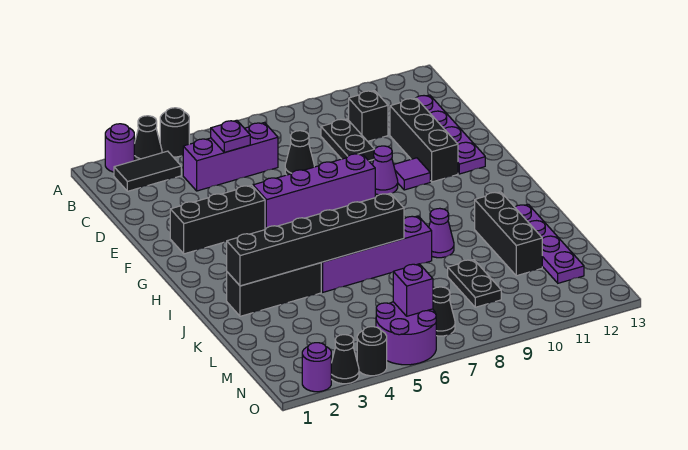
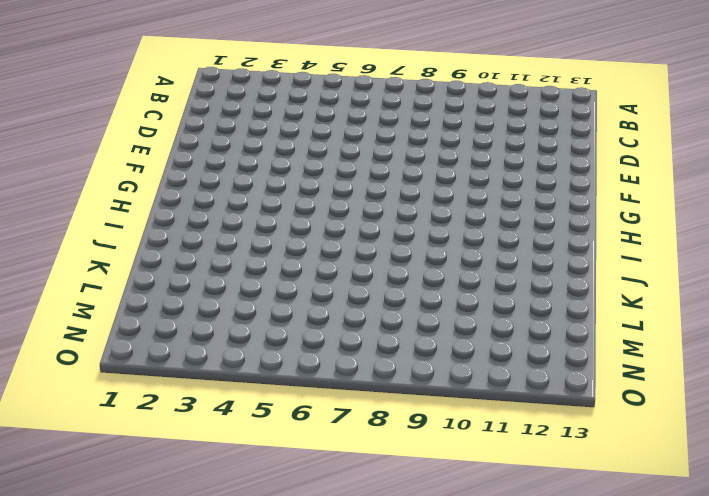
none -> purple 1x1 round brick [105,124,134,172]
none -> black 1x1 cone [134,116,162,161]
none -> black 1x1 round brick [160,108,189,157]

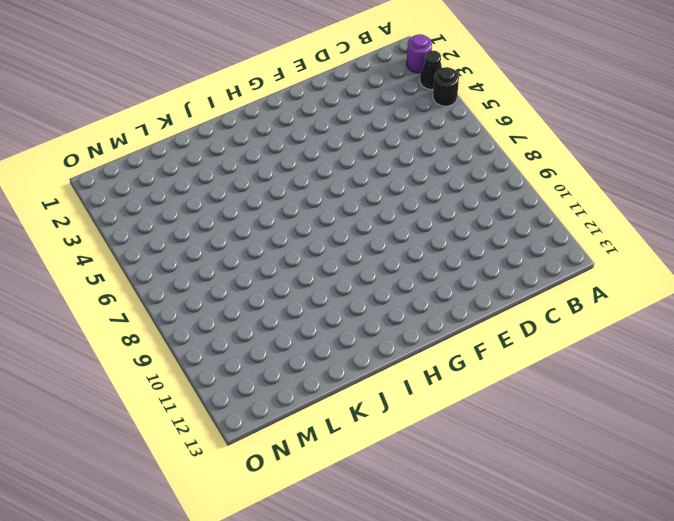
none -> black 1x2 tile [114,151,181,191]
none -> purple 1x3 brick [183,123,278,191]
none -> black 1x2 plate [321,119,374,161]

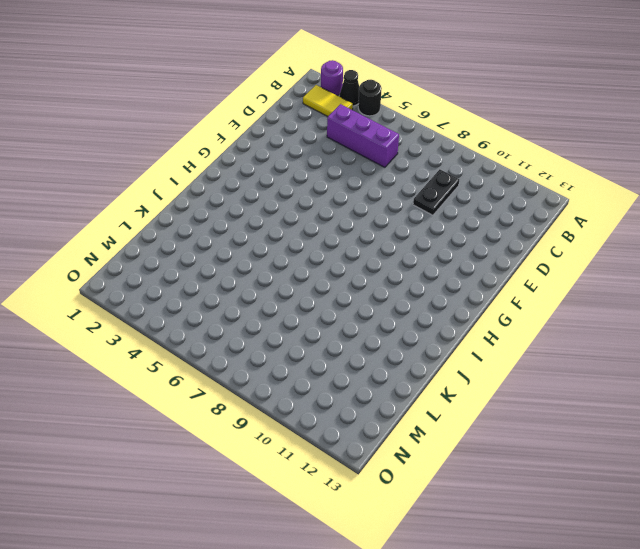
yellow 1x2 tile [303,85,353,116] -> black 1x2 tile [114,151,181,191]
none -> black 1x1 brick [349,91,388,141]
none -> purple 1x4 plate [416,95,485,174]
none -> black 1x1 cone [285,131,314,175]

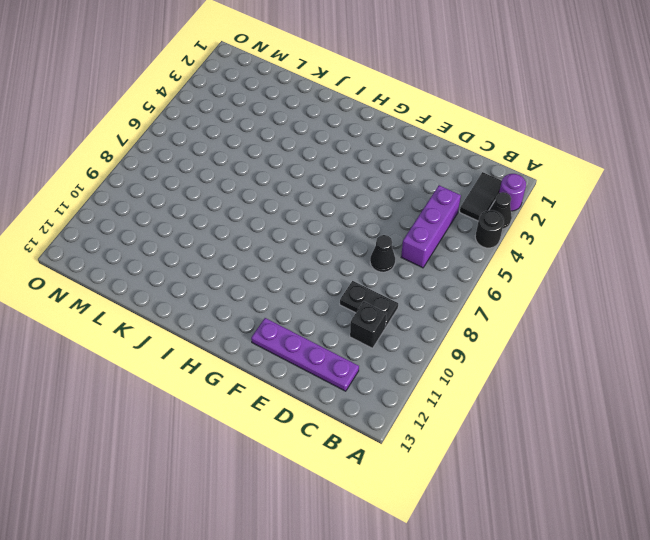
none -> black 1x3 brick [390,98,458,182]
none -> black 1x3 brick [170,185,265,254]
none -> purple 1x4 brick [253,153,375,229]

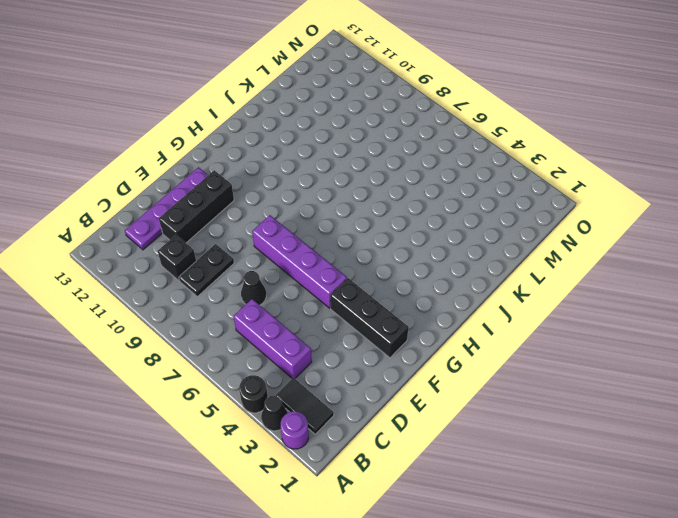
none -> purple 1x1 cone [373,146,398,195]
none -> purple 1x1 tile [394,158,430,190]
none -> black 1x3 brick [227,263,321,316]

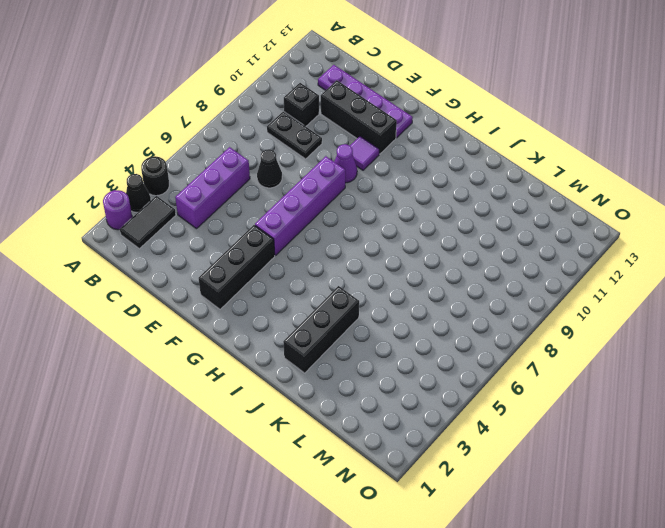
none -> purple 1x4 brick [321,216,432,292]
none -> purple 1x1 cone [429,208,454,258]
none -> black 1x3 brick [475,192,542,276]

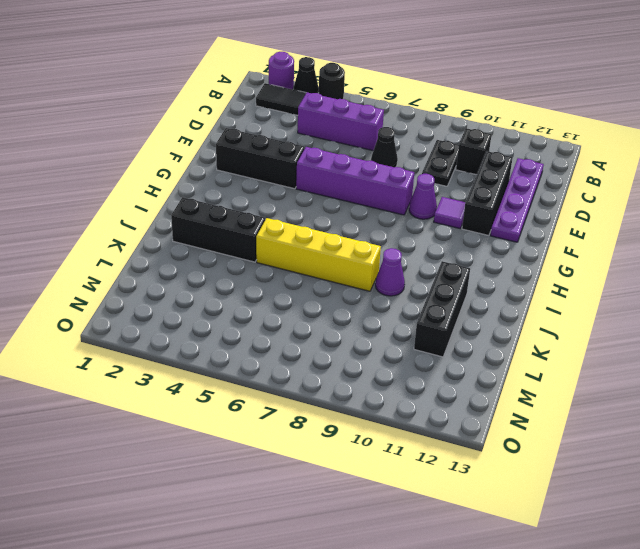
yellow 1x4 brick [256,218,381,291] -> purple 1x4 brick [321,216,432,292]
none -> purple 1x4 plate [515,204,584,283]
none -> black 1x2 plate [448,260,501,307]
none -> purple 2x2 round brick [376,302,436,365]

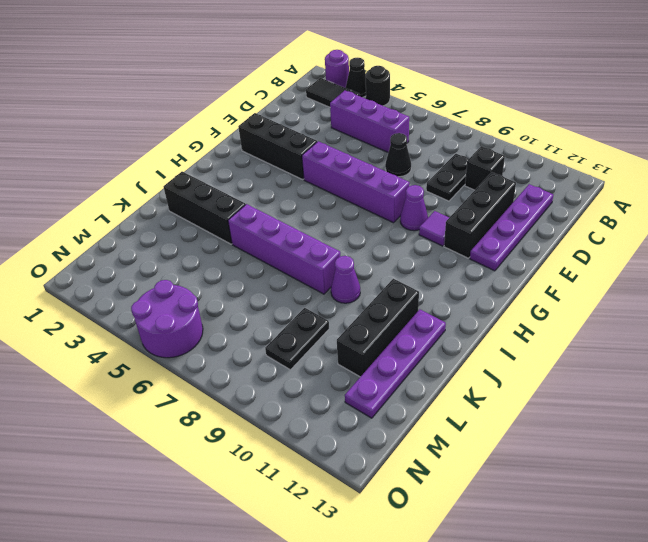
none -> black 1x1 cone [433,287,455,336]
none -> purple 1x1 round brick [302,343,331,392]
none -> black 1x1 cone [331,335,359,384]

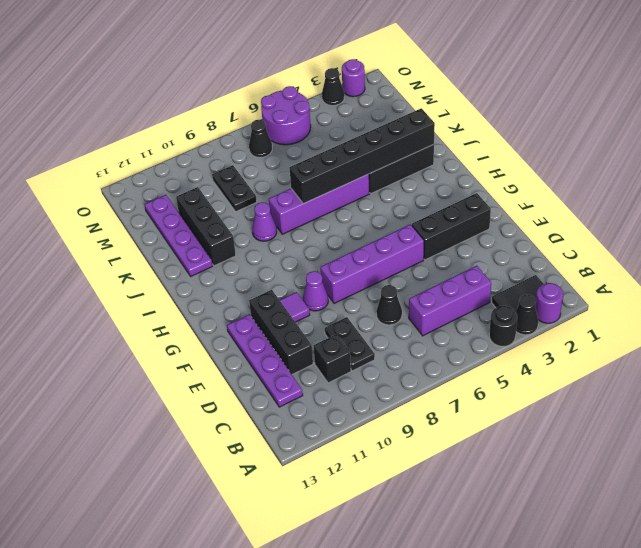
none -> black 1x1 round brick [357,327,387,376]
none -> purple 1x1 plate [211,120,250,152]
none -> purple 1x1 brick [393,264,433,316]

